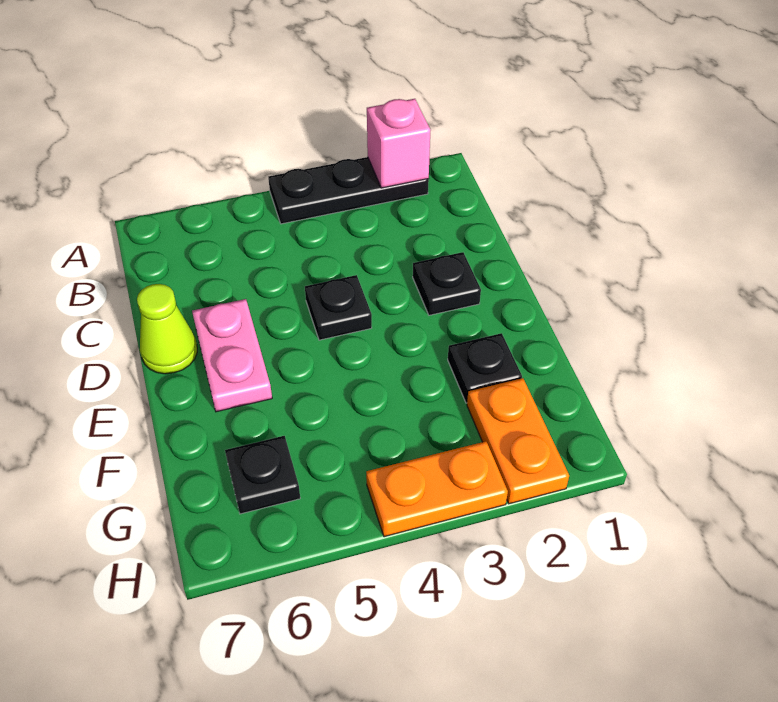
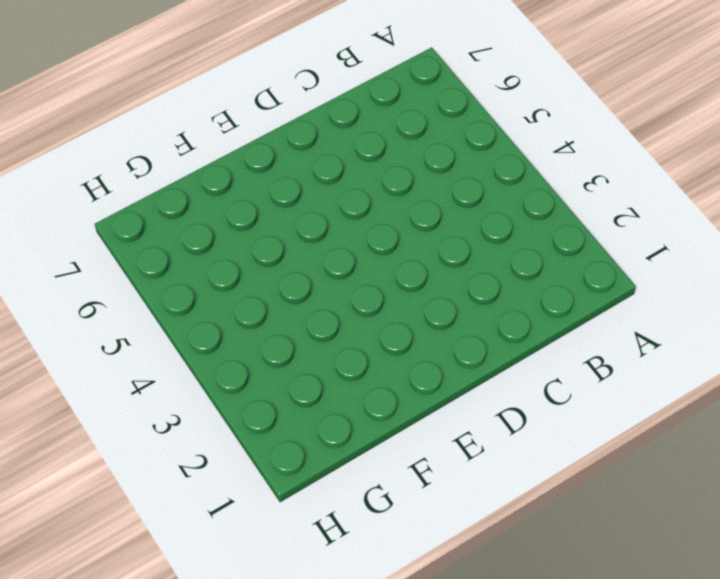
none -> black 1x3 plate [268,157,429,224]
none -> black 1x1 plate [413,252,481,315]

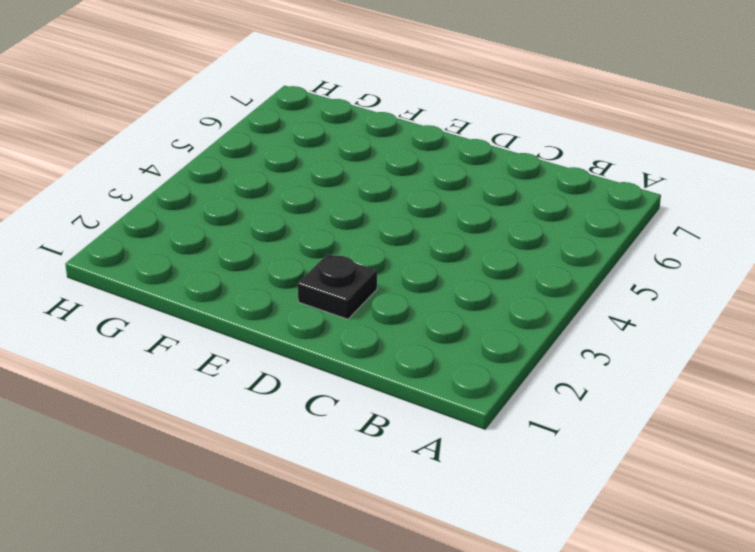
none -> black 1x3 plate [268,157,429,224]
none -> black 1x1 plate [305,275,372,340]

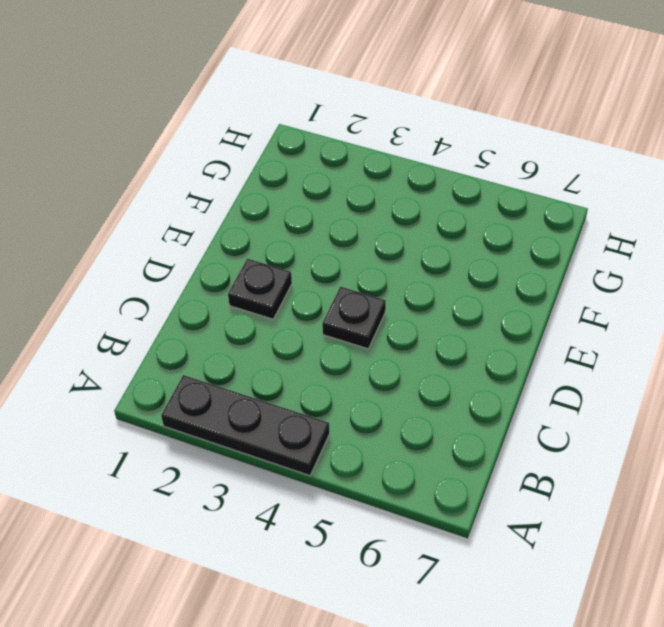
none -> pink 1x2 plate [192,299,272,412]
none -> lime 1x1 cone [137,284,197,374]

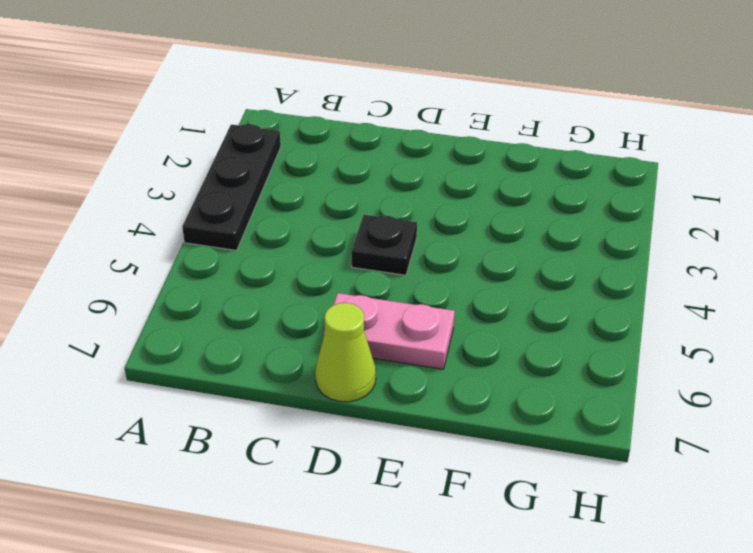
none -> black 1x1 plate [413,252,481,315]
none -> black 1x1 plate [448,333,522,403]

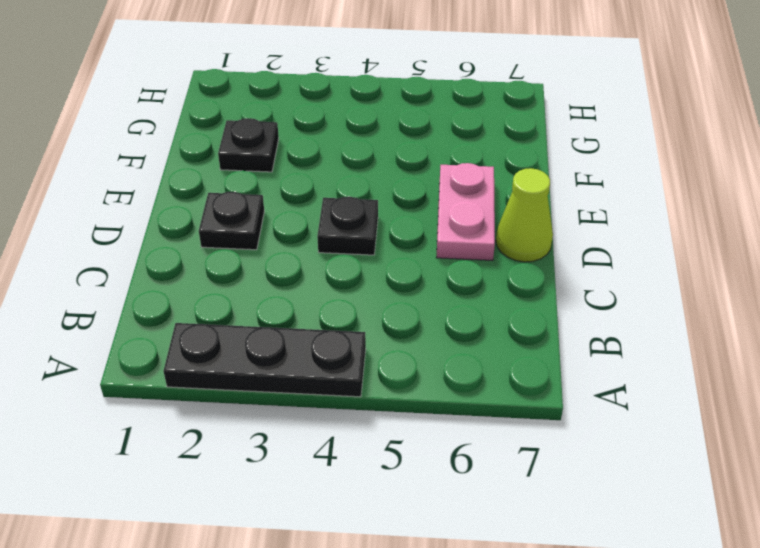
none -> orange 1x2 plate [467,378,569,504]
none -> black 1x1 plate [225,436,300,514]

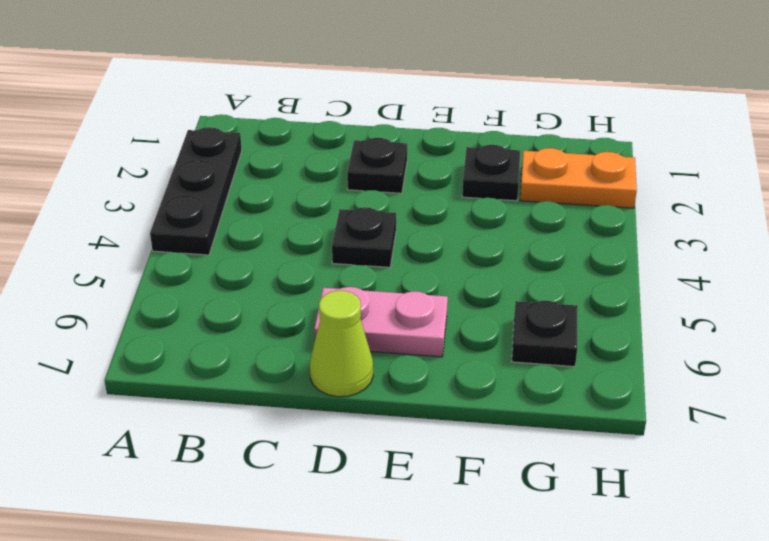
none -> orange 1x2 plate [366,441,508,537]
none -> pink 1x1 brick [367,99,431,188]

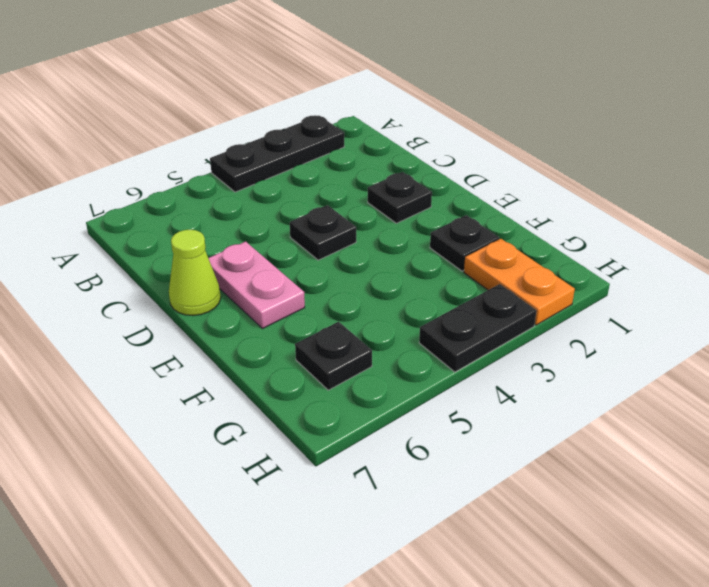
black 1x2 plate [419,284,537,372] -> orange 1x2 plate [366,441,508,537]
none -> pink 1x1 brick [367,99,431,188]

